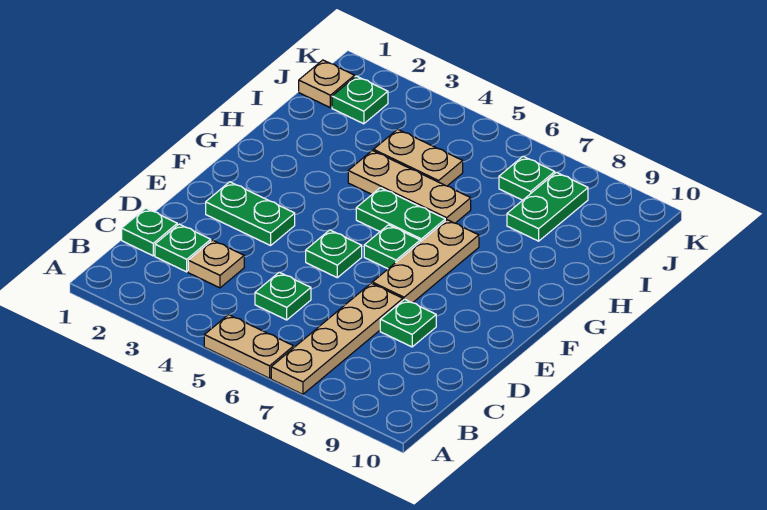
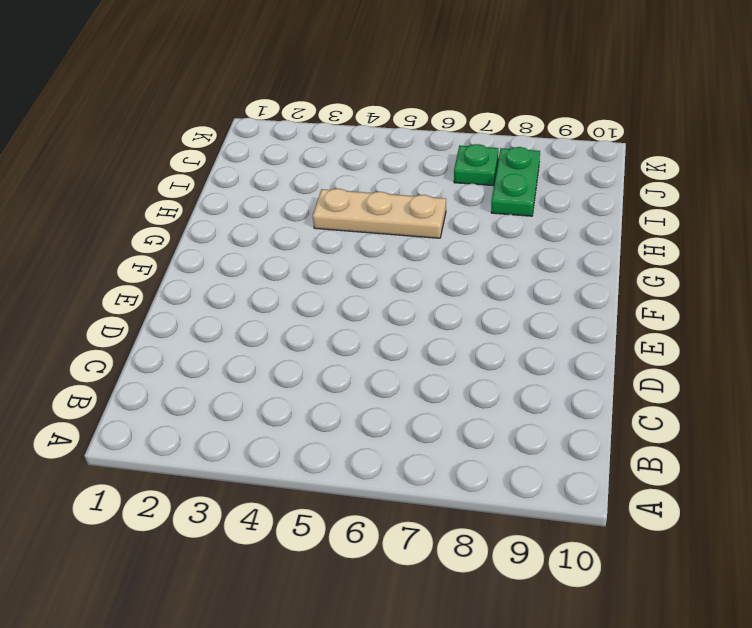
none -> tan 1x2 plate [204,315,294,378]
none -> tan 1x4 plate [271,283,403,394]
none -> green 1x1 plate [122,208,177,256]

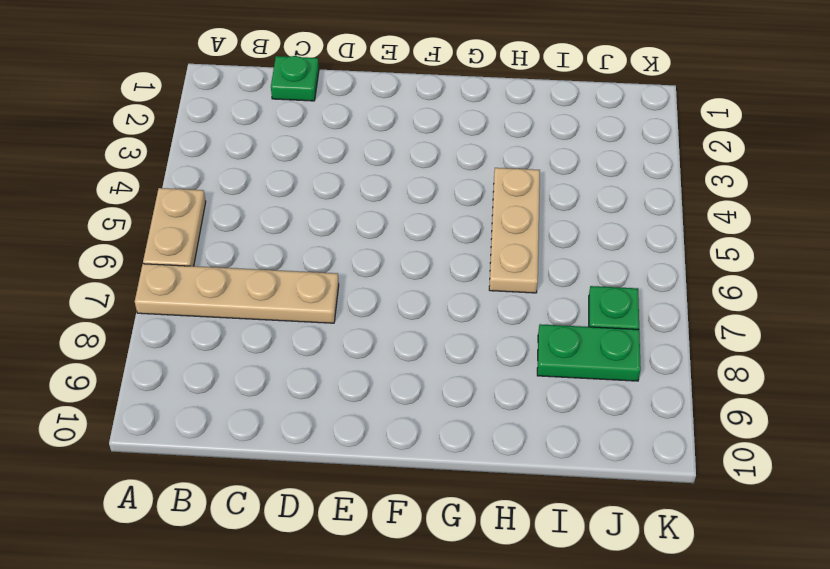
none -> green 1x1 plate [155,224,211,272]
none -> tan 1x1 plate [188,240,244,288]
none -> green 1x1 plate [255,272,311,320]

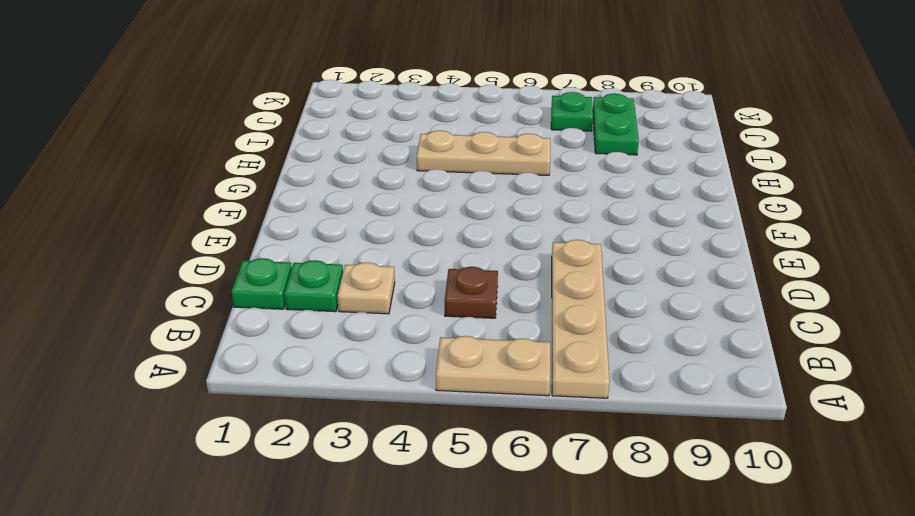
brown 1x1 plate [445,267,498,318] -> green 1x1 plate [255,272,311,320]
none -> green 1x1 plate [380,299,436,347]
none -> green 1x2 plate [206,182,295,246]
none -> green 1x1 plate [306,230,362,278]

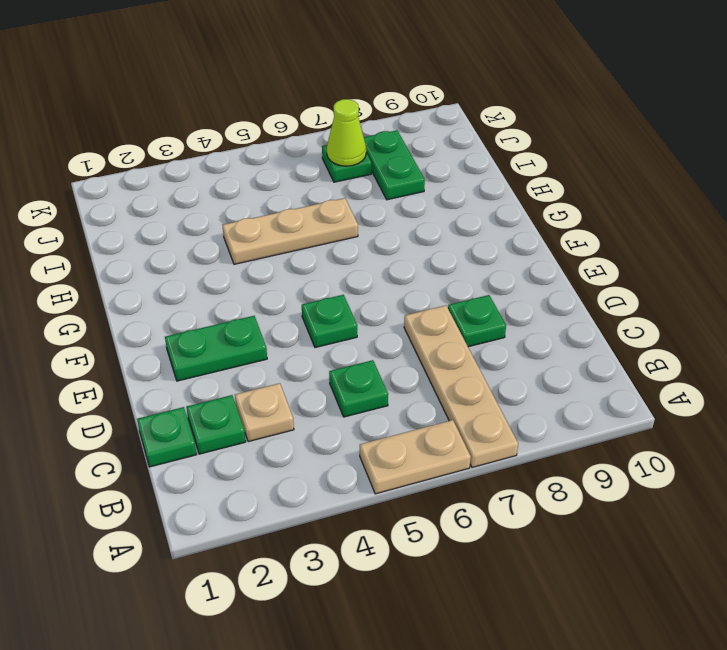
lime 1x1 cone [327,99,366,166] -> none
none -> tan 1x3 plate [372,220,479,303]
none -> green 1x1 plate [364,225,420,269]
none -> green 1x2 plate [356,188,445,242]

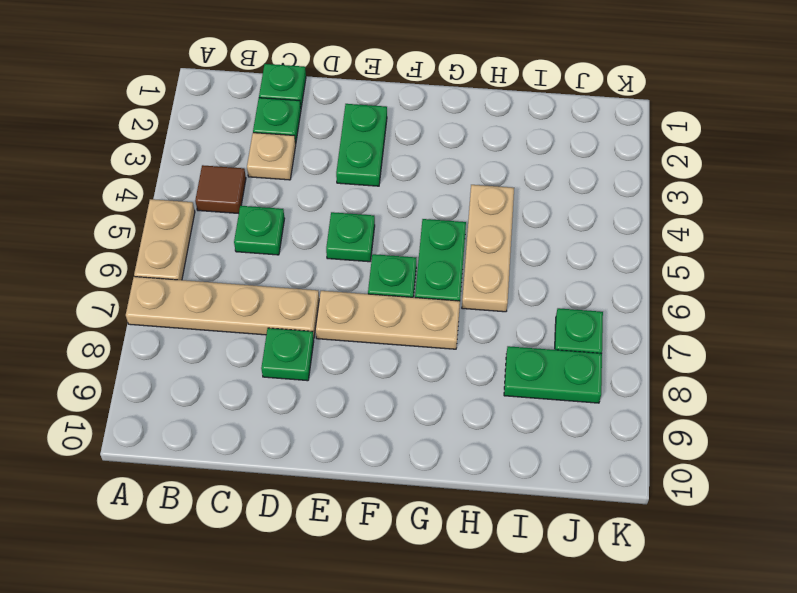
brown 1x1 tile [195,165,246,214] -> none
none -> tan 1x2 plate [373,129,463,186]
none -> tan 1x1 plate [299,60,355,108]
none -> green 1x1 plate [332,76,388,124]

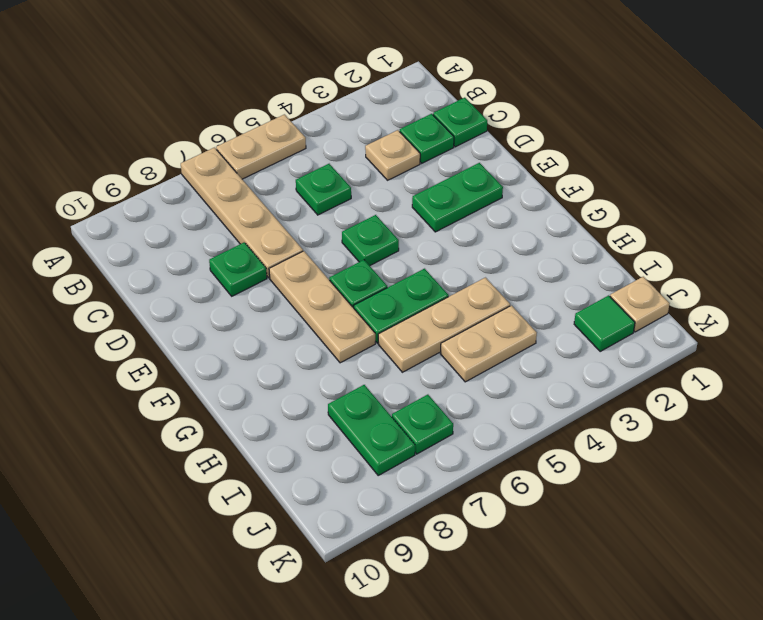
green 1x1 tile [574,295,635,352] -> green 1x1 plate [332,76,388,124]

